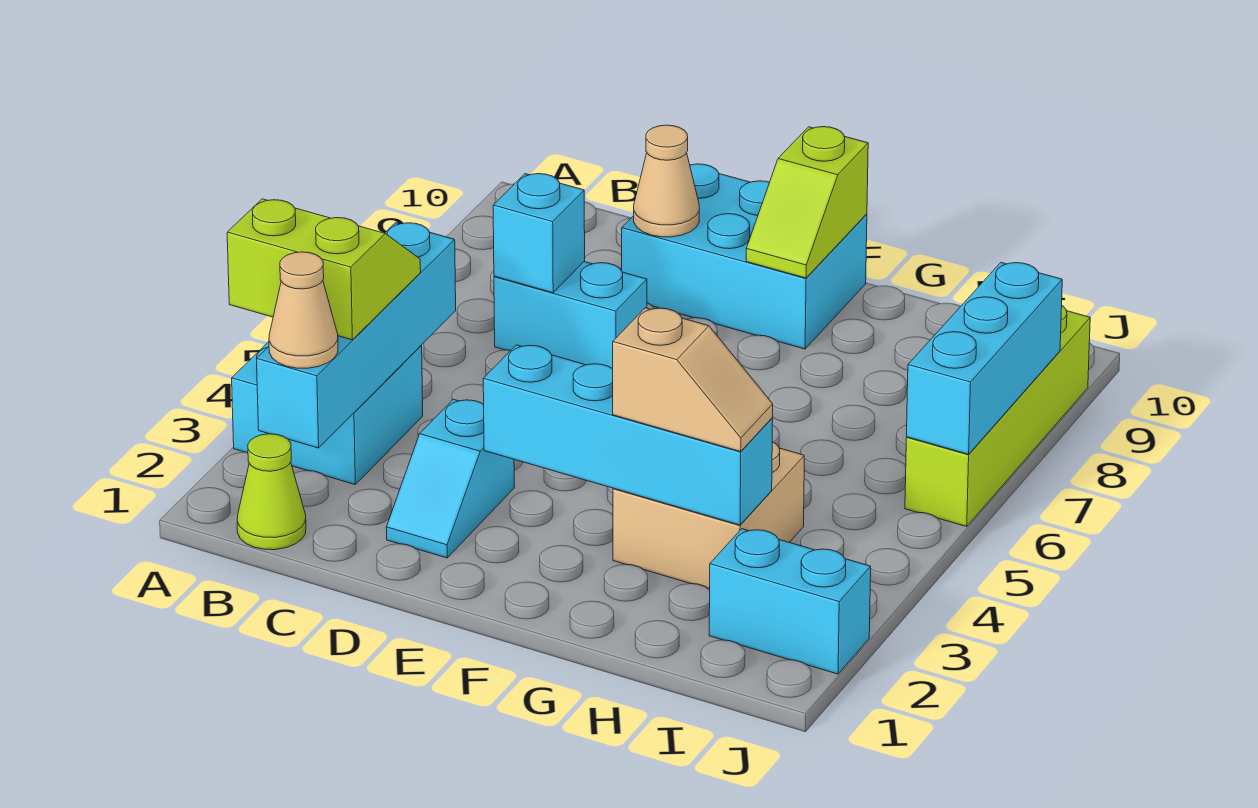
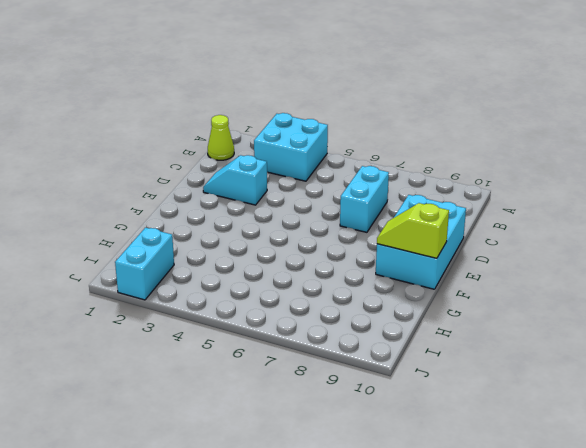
none -> tan 2x2 brick [613,442,804,589]
none -> lime 1x4 brick [905,306,1090,527]
none -> cyan 1x4 brick [257,223,456,448]

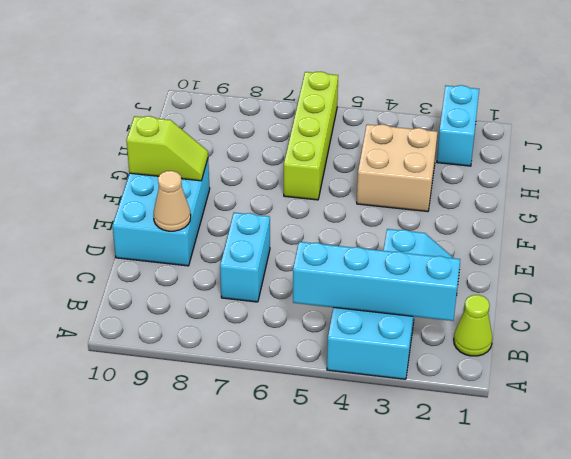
lime 1x4 brick [284,72,338,200] -> lime 1x4 brick turned to [905,306,1090,527]
none -> cyan 1x1 brick [493,174,585,293]
none -> cyan 1x4 brick [483,345,773,525]
none -> cyan 1x3 brick [906,263,1062,454]

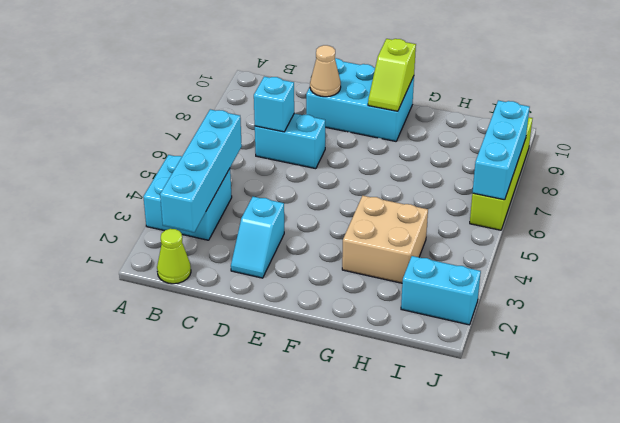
none -> cyan 1x4 brick [483,345,773,525]
none -> lime 2x2 slope [227,199,421,340]
none -> tan 1x1 cone [269,252,338,368]

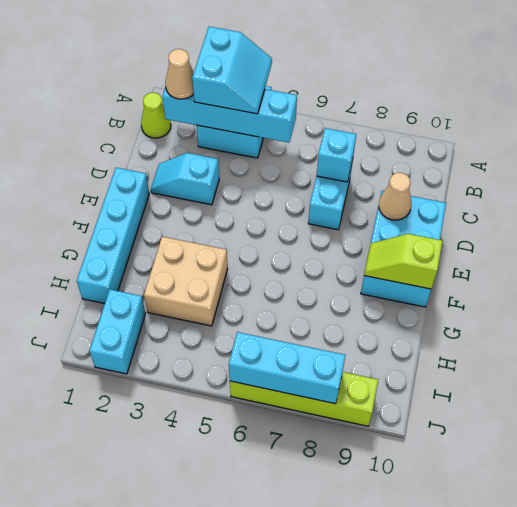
cyan 2x2 slope [192,27,272,114] -> lime 2x2 slope [227,199,421,340]
cyan 1x4 brick [77,168,149,304] -> cyan 1x4 brick moved to [483,345,773,525]
none -> tan 1x2 slope [613,308,773,451]

